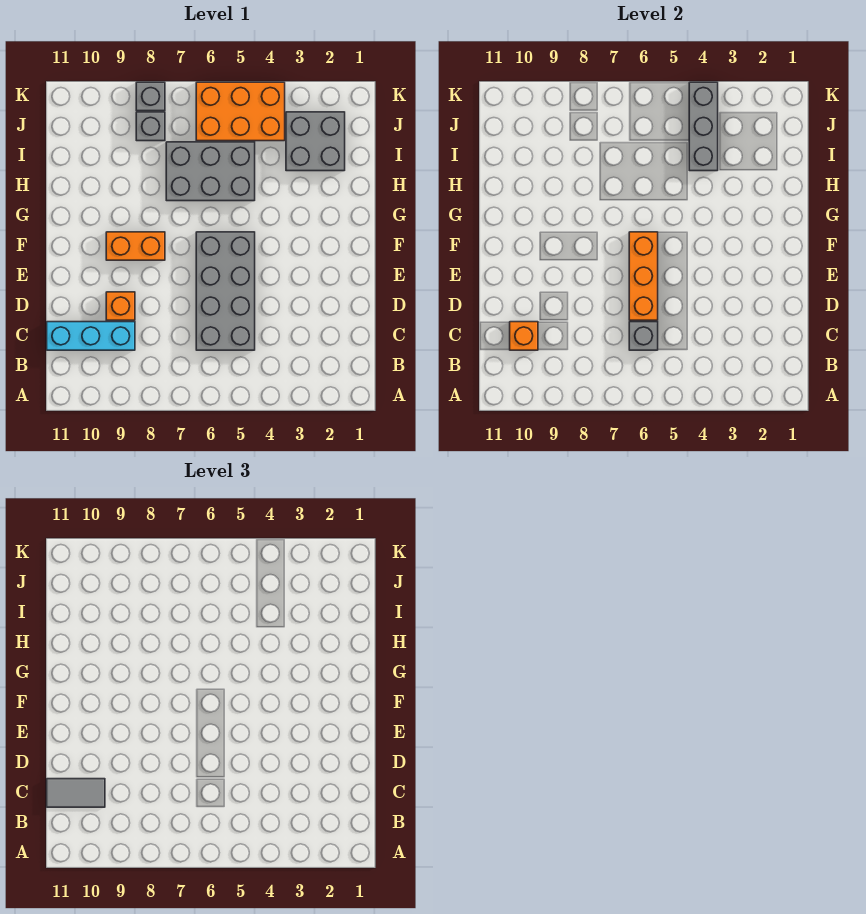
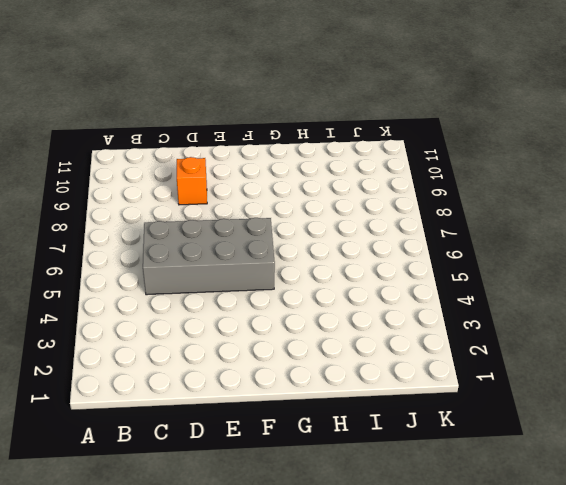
none -> cyan 1x3 brick [47,322,135,350]
none -> orange 1x2 brick [106,232,165,260]
none -> grey 2x3 brick [166,142,255,201]

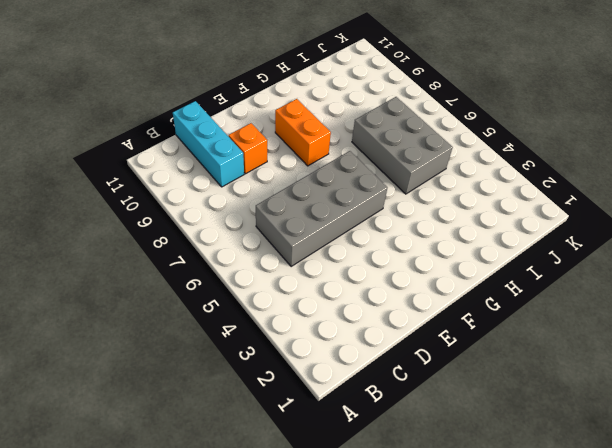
none -> grey 2x2 brick [286,112,345,171]
none -> orange 2x3 brick [196,82,285,141]
none -> grey 1x1 brick [136,112,165,141]

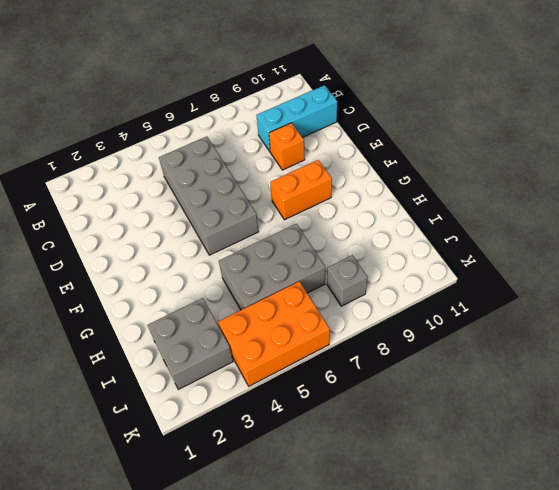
none -> grey 1x1 brick [136,82,165,111]
none -> grey 1x1 brick [629,322,658,350]
none -> orange 1x1 brick [510,322,538,350]

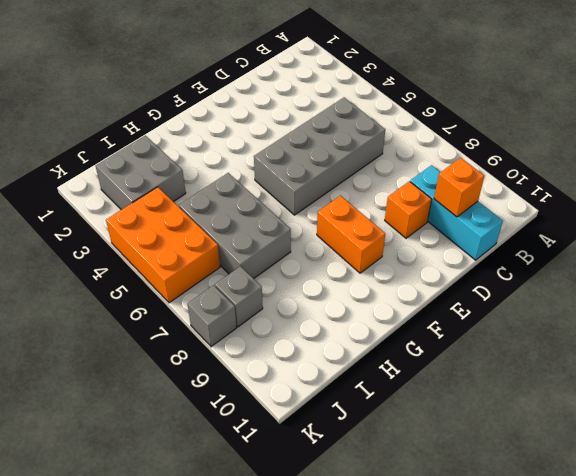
none -> grey 1x1 brick [629,322,658,350]
none -> orange 1x3 brick [629,232,658,320]
none -> grey 1x3 brick [689,82,718,171]

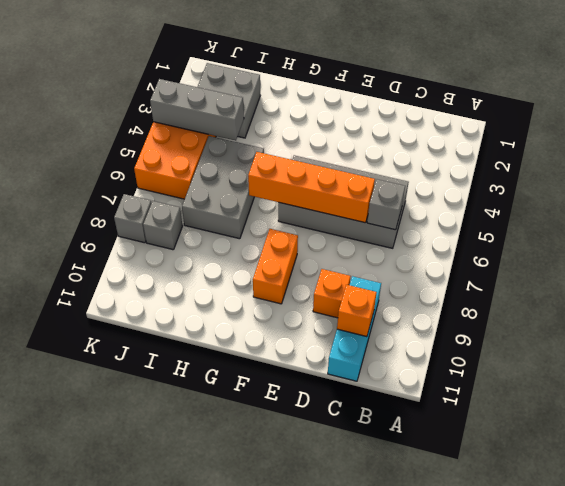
orange 1x4 brick [248,152,375,223] -> orange 1x3 brick [629,232,658,320]
none -> grey 1x2 tile [47,779,105,807]

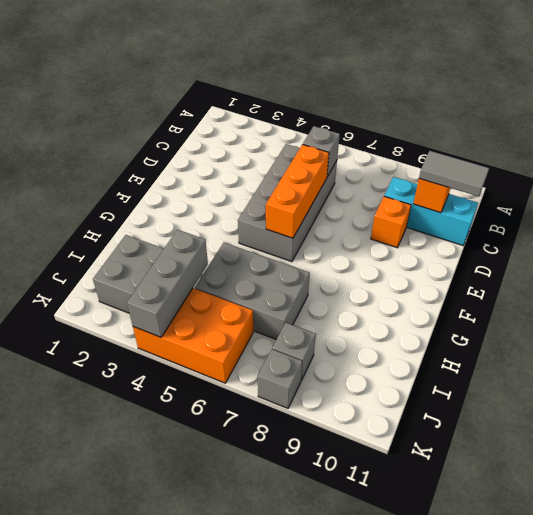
none -> orange 1x2 brick [106,232,165,260]

